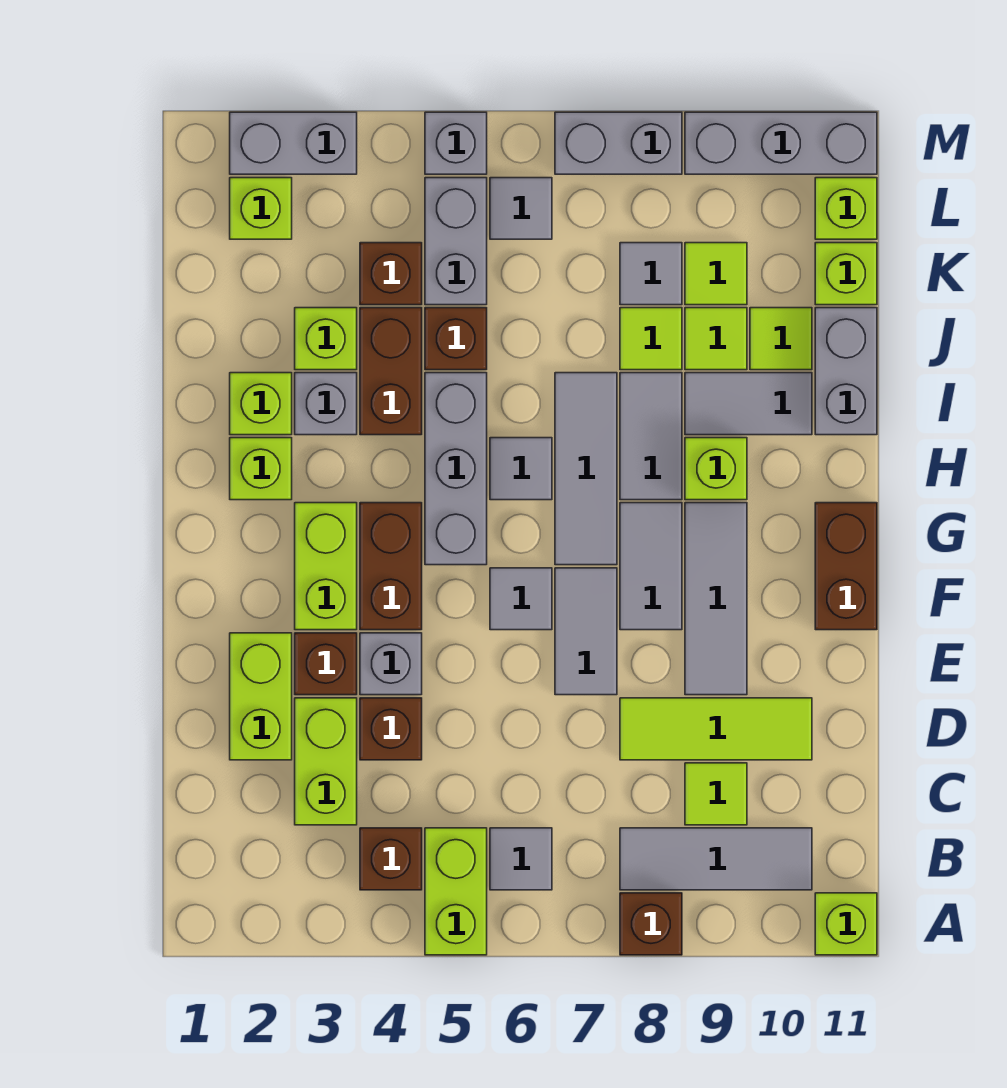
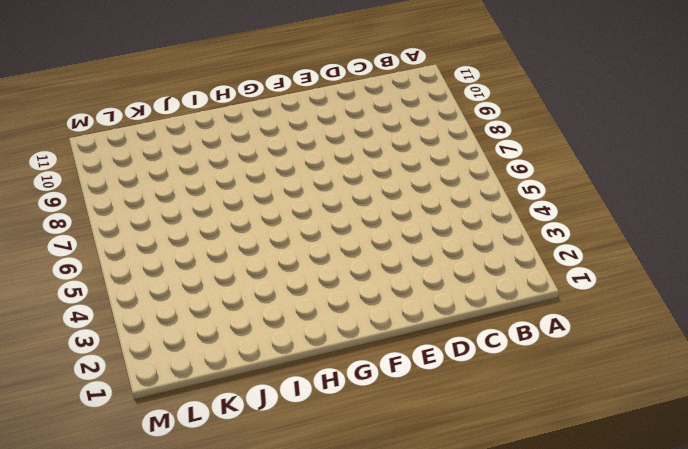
none -> lime 1x2 brick [425,828,487,955]
none -> brown 1x1 brick [620,893,682,955]
none -> lime 1x1 brick [815,893,877,955]
none -> brown 1x1 brick [360,828,422,890]

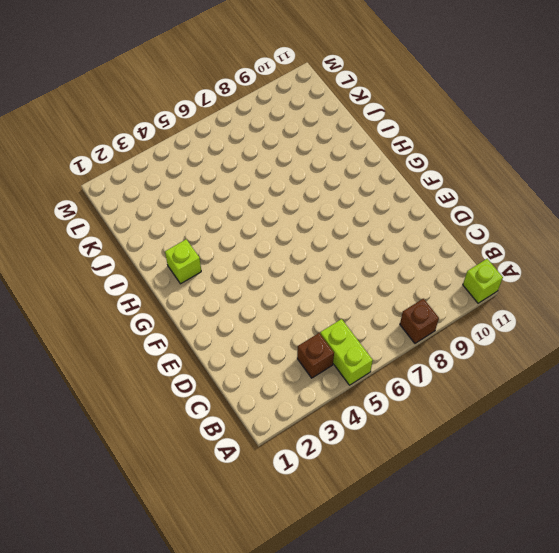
none -> grey 1x1 tile [490,828,552,890]
none -> grey 1x3 tile [620,828,812,890]
none -> lime 1x2 brick [295,698,357,825]
none -> lime 1x1 tile [685,763,747,825]

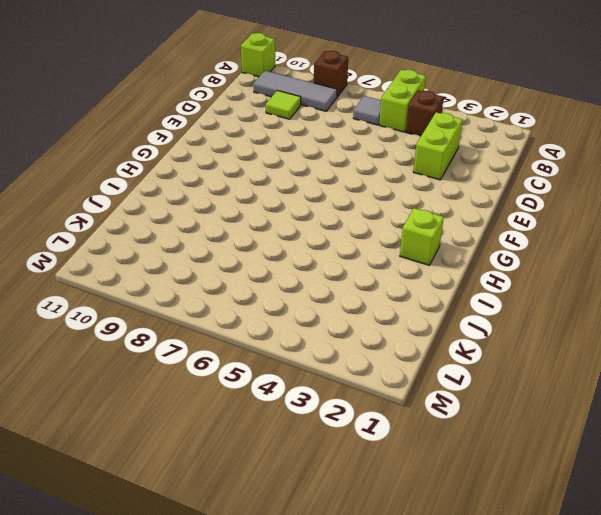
none -> lime 1x2 brick [230,633,292,760]
none -> brown 1x1 brick [360,698,422,760]
none -> lime 1x3 tile [620,698,812,760]
none -> brown 1x1 brick [295,633,357,695]

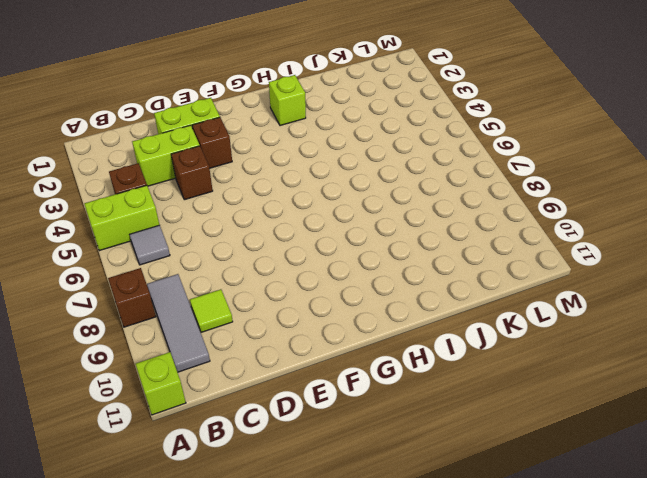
none -> lime 1x3 tile [620,698,812,760]
none -> grey 1x1 brick [360,633,422,695]
none -> grey 1x2 tile [555,568,617,695]
none -> grey 1x3 tile [685,503,747,695]

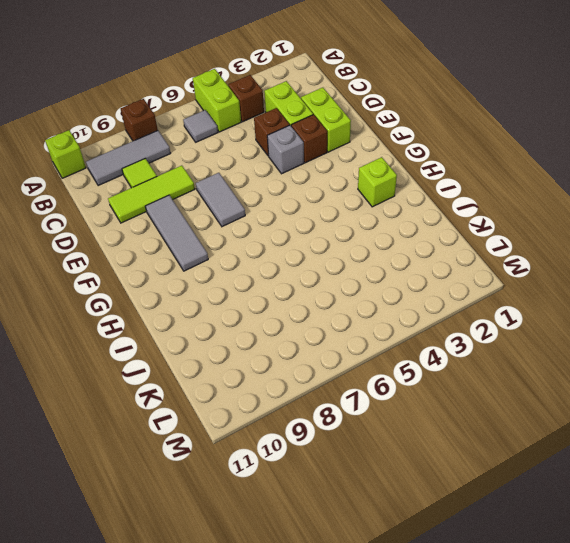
none -> lime 1x2 brick [295,503,357,630]
none -> brown 1x2 brick [360,503,422,630]
none -> grey 1x1 tile [490,568,552,630]
none -> grey 1x2 tile [620,503,682,630]

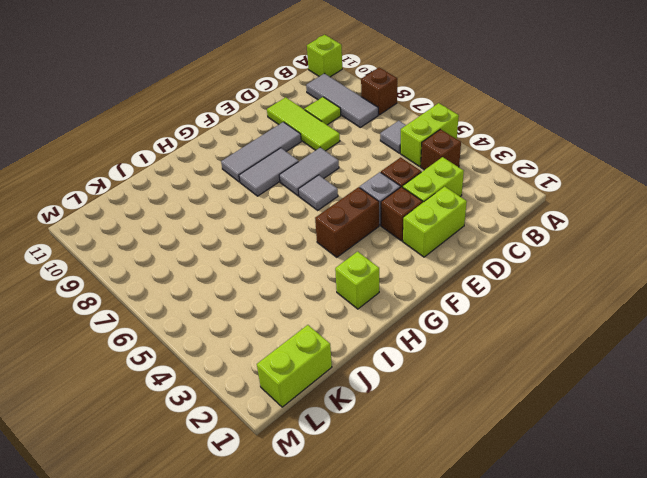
lime 1x2 brick [257,325,332,407] -> lime 1x2 brick moved to [295,503,357,630]
none -> brown 1x2 brick [815,503,877,630]
none -> grey 1x3 brick [425,373,487,565]
none -> grey 1x3 tile [555,373,617,565]
none -> grey 1x1 tile [490,438,552,500]

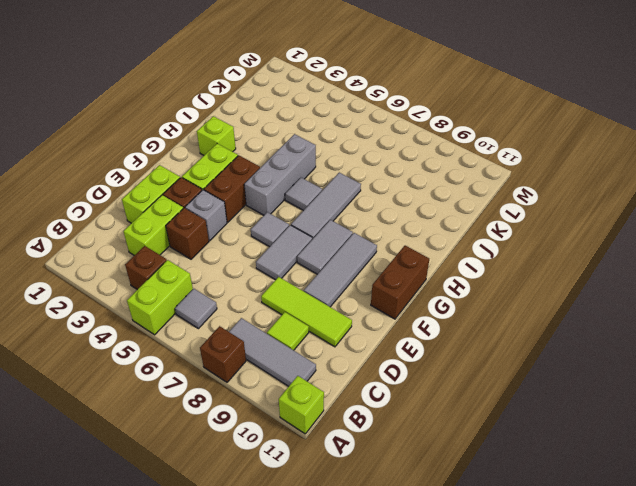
none -> grey 1x2 tile [620,373,682,500]
none -> lime 1x1 brick [685,438,747,500]
none -> lime 1x1 brick [230,373,292,435]
none -> grey 1x1 brick [295,373,357,435]

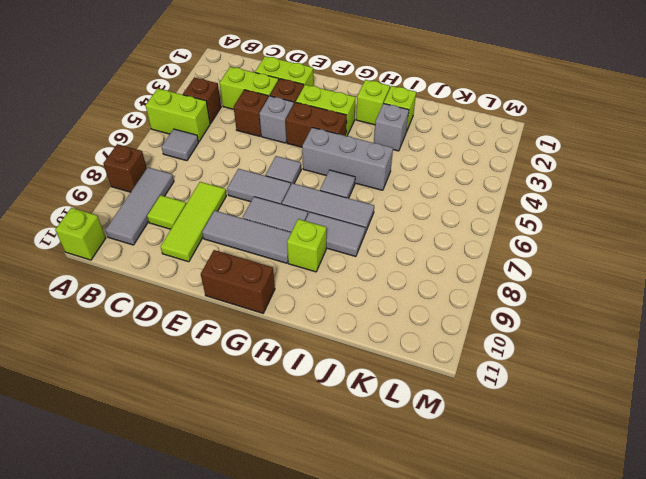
none -> brown 1x2 brick [360,308,422,435]
none -> grey 1x2 tile [685,373,812,435]
none -> grey 1x2 brick [815,308,877,435]
none -> lime 1x1 brick [295,308,357,370]

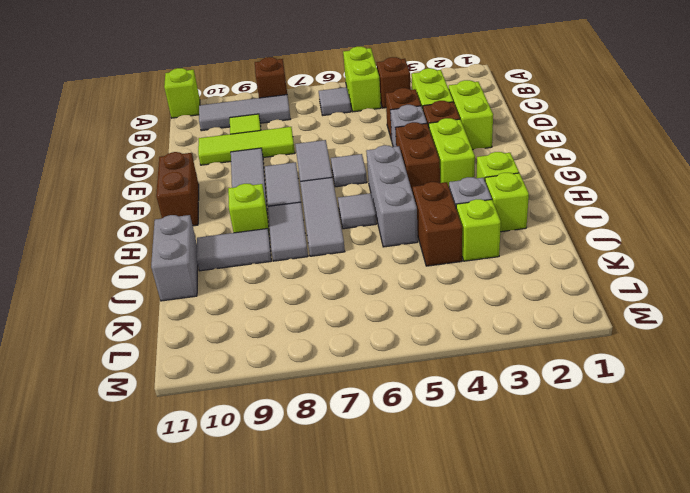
none -> brown 1x1 brick [425,308,487,370]
none -> lime 1x1 tile [620,308,682,370]
none -> lime 1x1 tile [685,308,747,370]
none -> lime 1x1 tile [750,308,812,370]

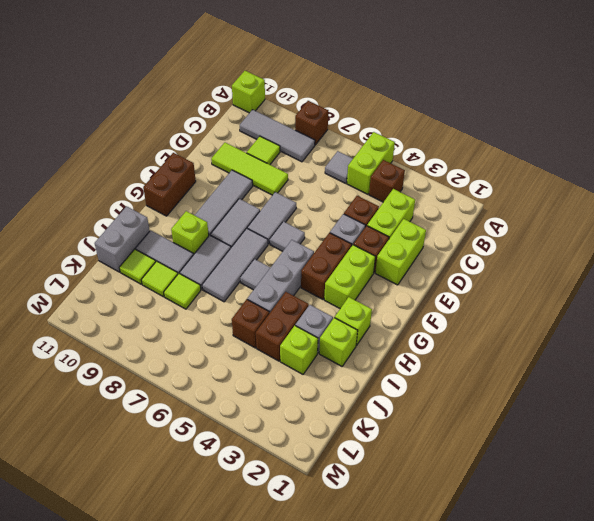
none -> brown 1x1 brick [360,243,422,305]
none -> grey 1x2 brick [425,178,487,305]
none -> grey 1x1 tile [620,243,682,305]
none -> lime 1x1 tile [685,243,747,305]

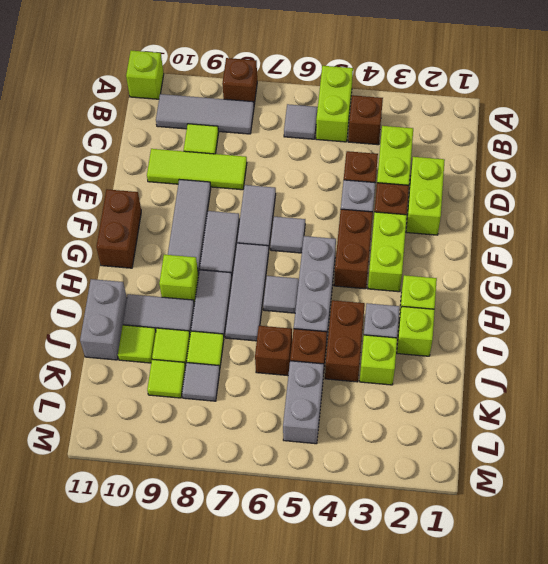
brown 1x1 brick [255,326,292,376] -> brown 1x1 brick moved to [360,243,422,305]
none -> lime 1x1 brick [815,243,877,305]
none -> lime 1x1 brick [230,178,292,239]
none -> grey 1x1 tile [490,178,552,239]
none -> lime 1x1 brick [815,178,877,239]

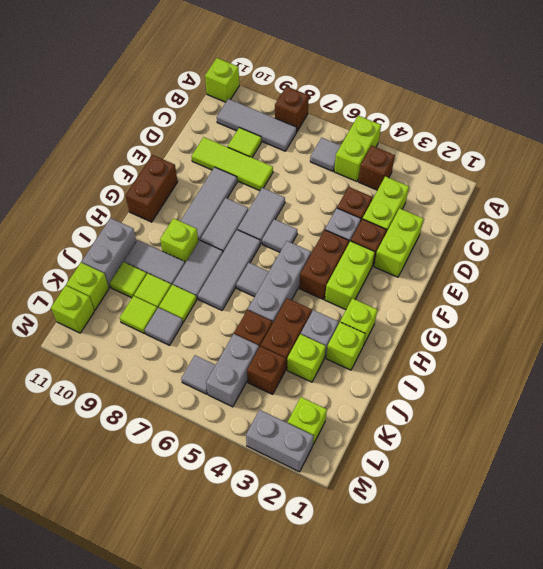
none -> grey 1x1 brick [425,112,487,174]
none -> grey 1x2 brick [555,112,682,174]
none -> grey 1x3 brick [685,112,877,174]

